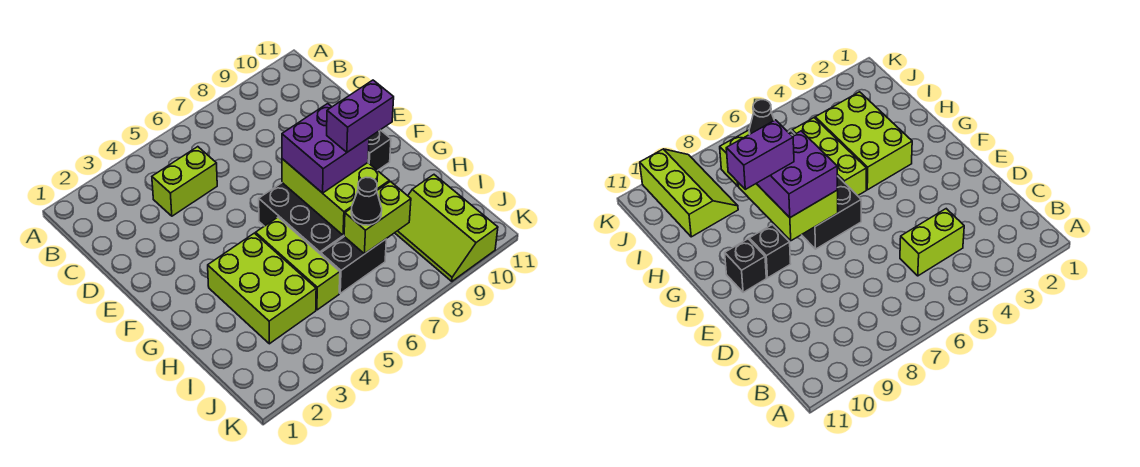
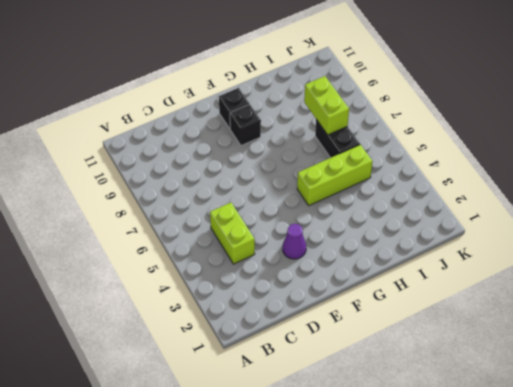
purple 1x1 cone [283,224,306,259] -> none
none -> black 2x3 brick [259,183,344,254]
none -> lime 2x3 brick [208,233,316,344]
none -> lime 2x3 slope [395,175,498,281]

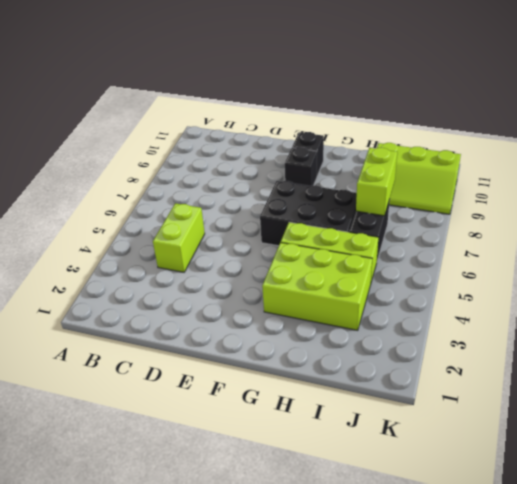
none -> lime 2x3 brick [282,159,389,235]
none -> purple 2x2 brick [282,104,369,193]
none -> black 1x1 cone [351,177,382,225]

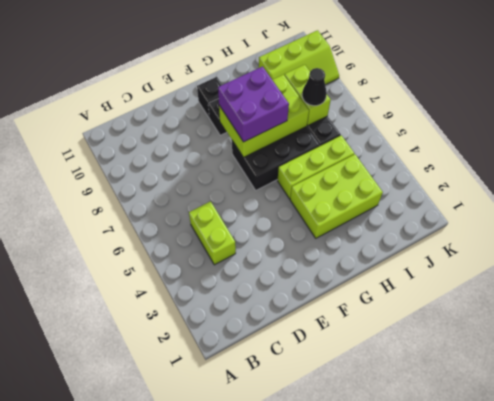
none -> purple 1x2 brick [327,80,394,152]

